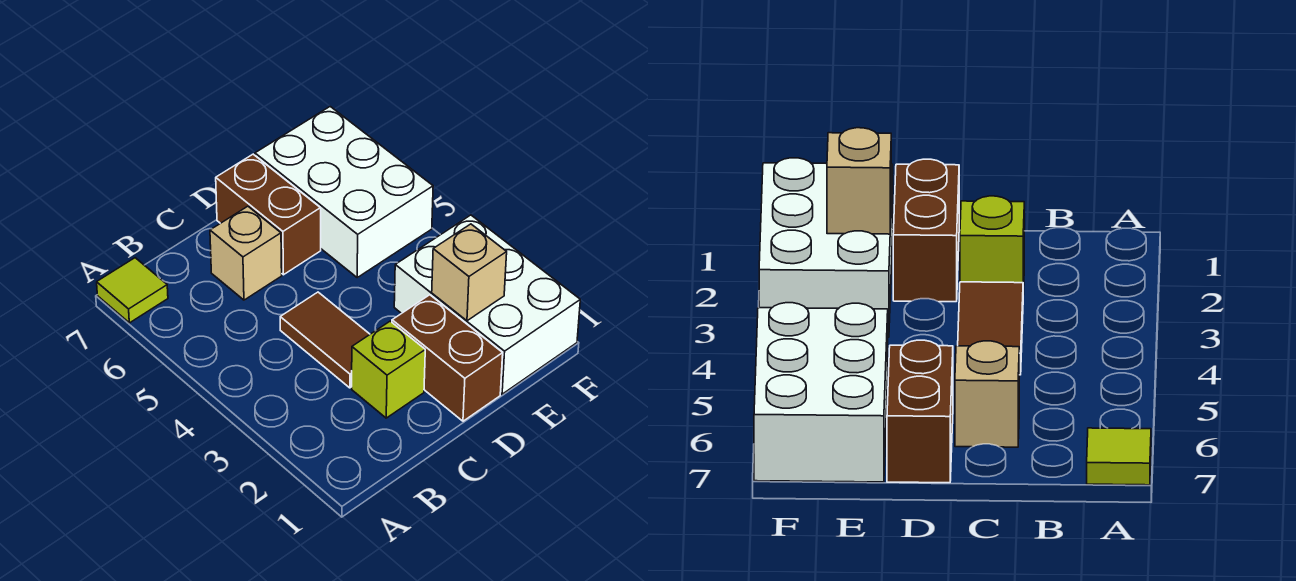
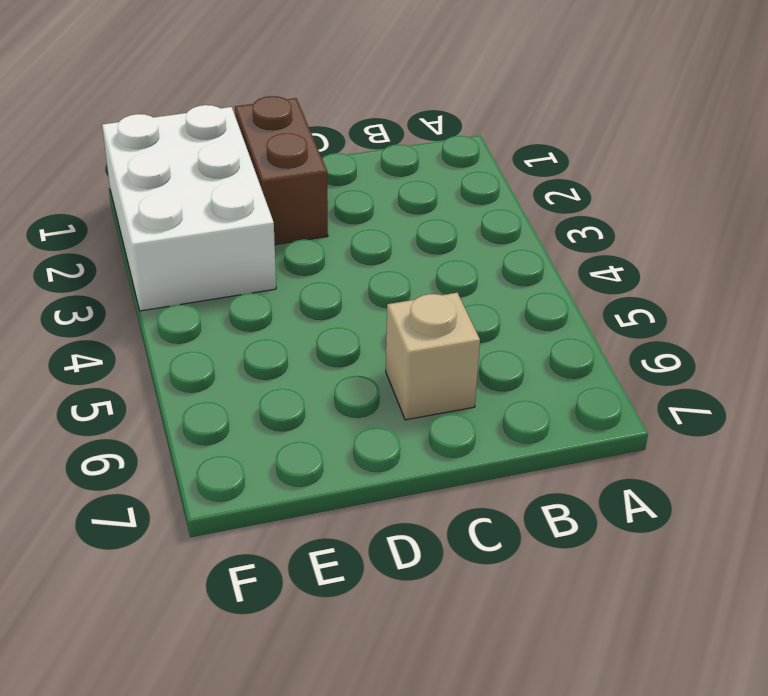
none -> lime 1x1 tile [97,258,168,323]
none -> lime 1x1 brick [352,321,425,418]

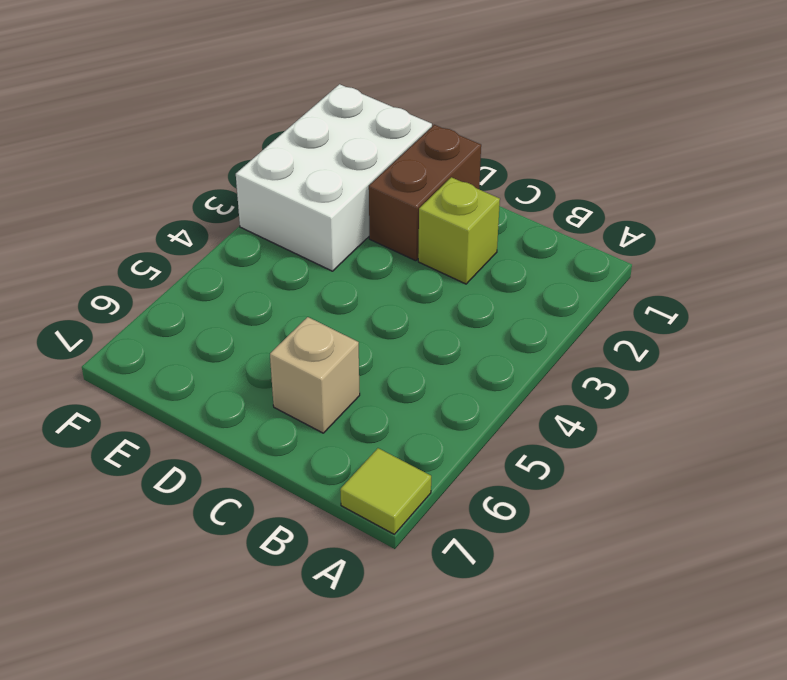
none -> brown 1x2 tile [280,292,370,388]
none -> brown 1x2 brick [216,154,321,275]

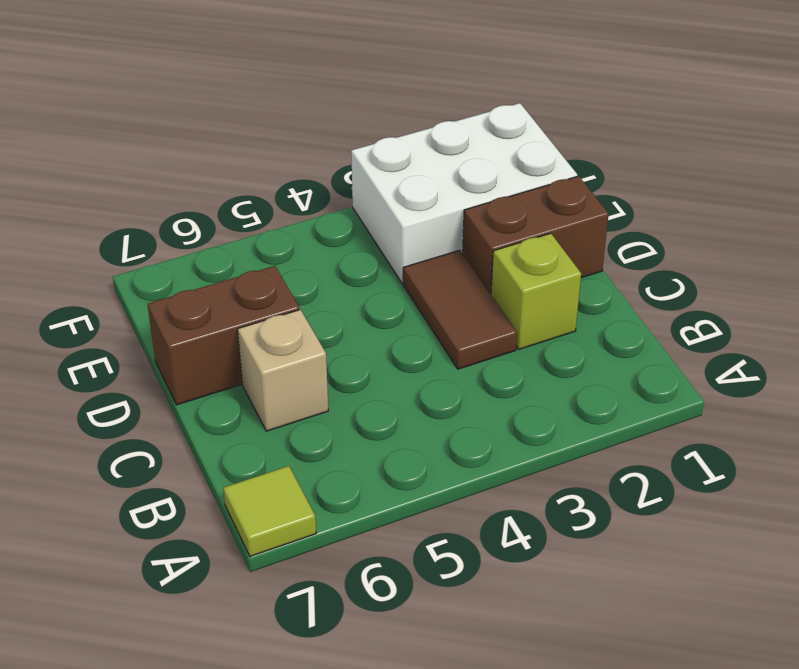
brown 1x2 tile [403,250,517,369] -> brown 1x2 tile turned to [280,292,370,388]
none -> white 2x3 brick [255,107,433,277]
none -> tan 1x1 brick [432,224,507,321]

